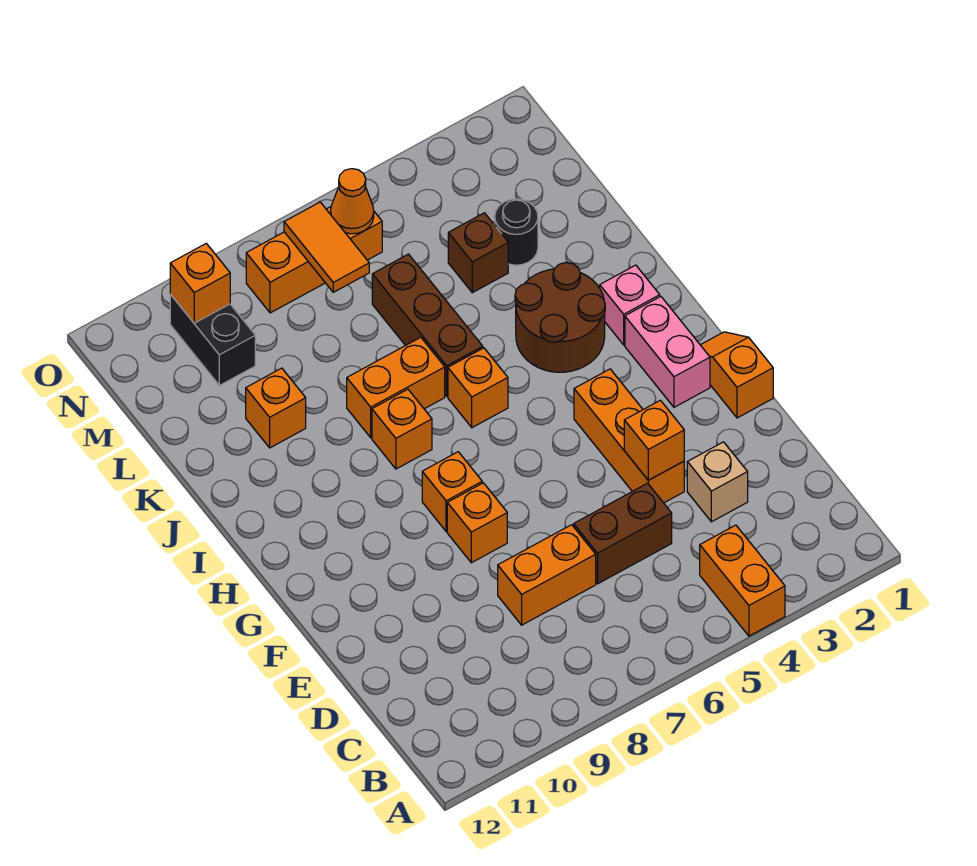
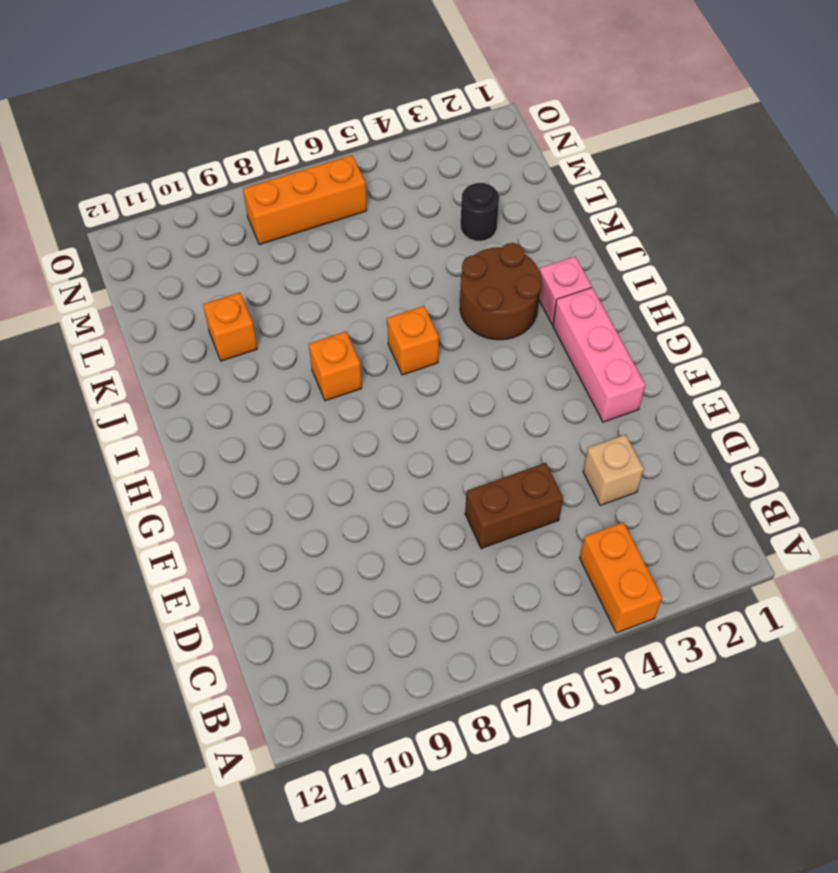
pink 1x3 brick [553,288,645,422] -> pink 1x2 brick [625,296,710,407]
none -> orange 1x2 brick [498,525,596,625]
none -> orange 1x3 brick [574,369,684,503]
none -> orange 1x2 slope [701,332,773,418]

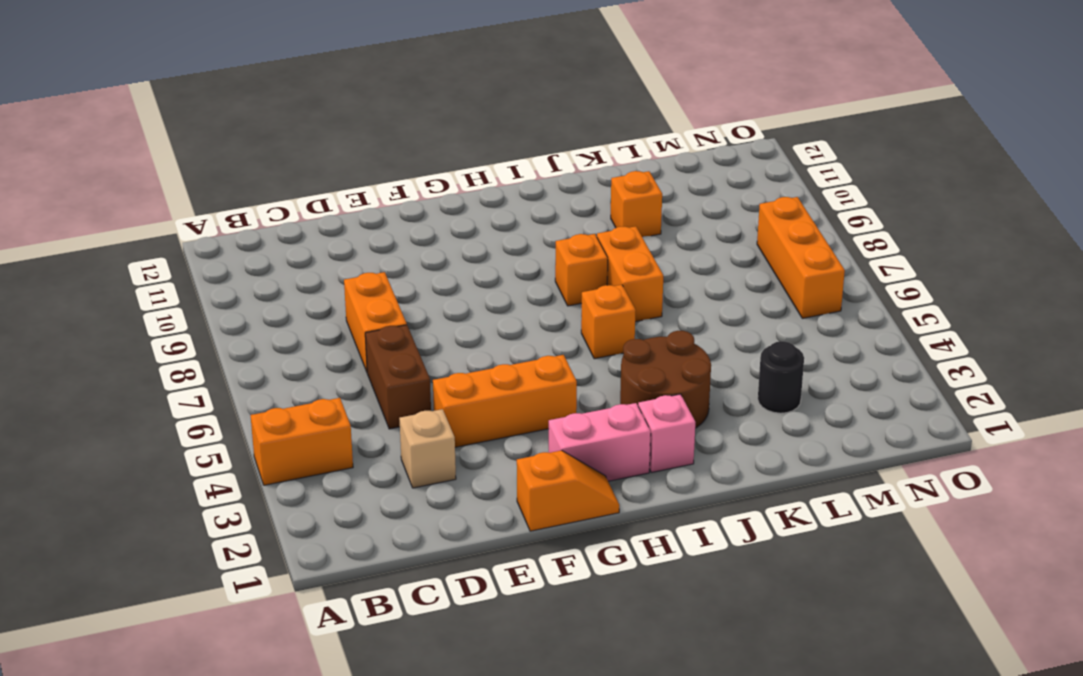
none -> orange 1x1 brick [447,483,507,563]
none -> orange 1x1 brick [422,452,482,532]
none -> brown 1x3 brick [372,254,483,396]

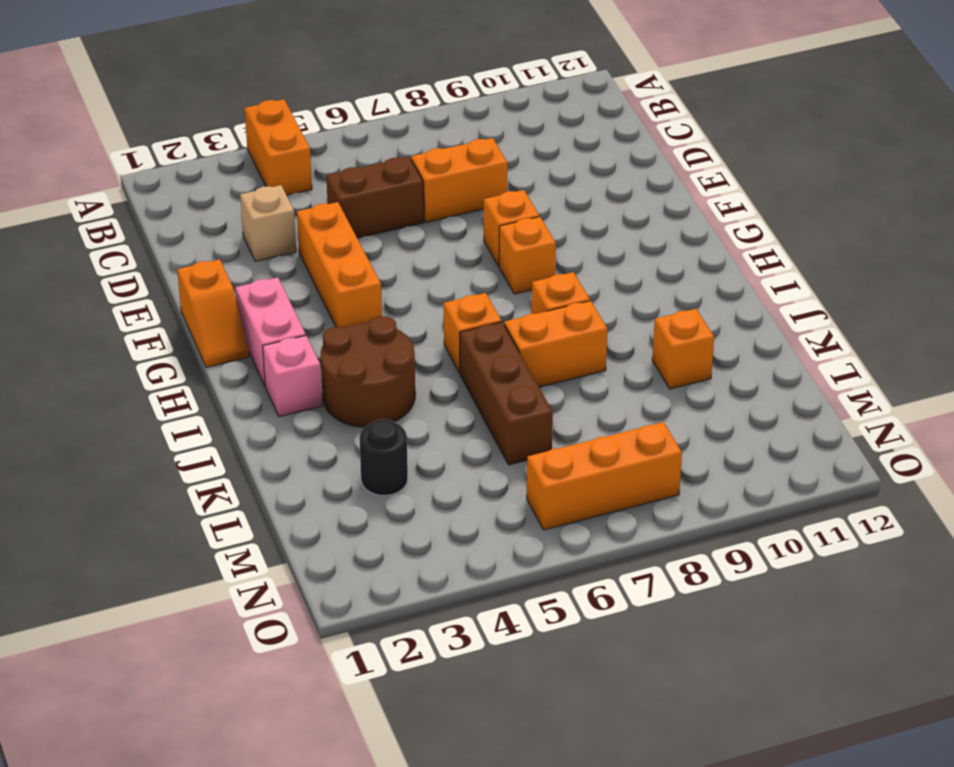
none -> brown 1x1 brick [448,213,508,293]
none -> black 1x2 brick [170,294,255,385]
none -> orange 1x1 brick [624,400,684,480]

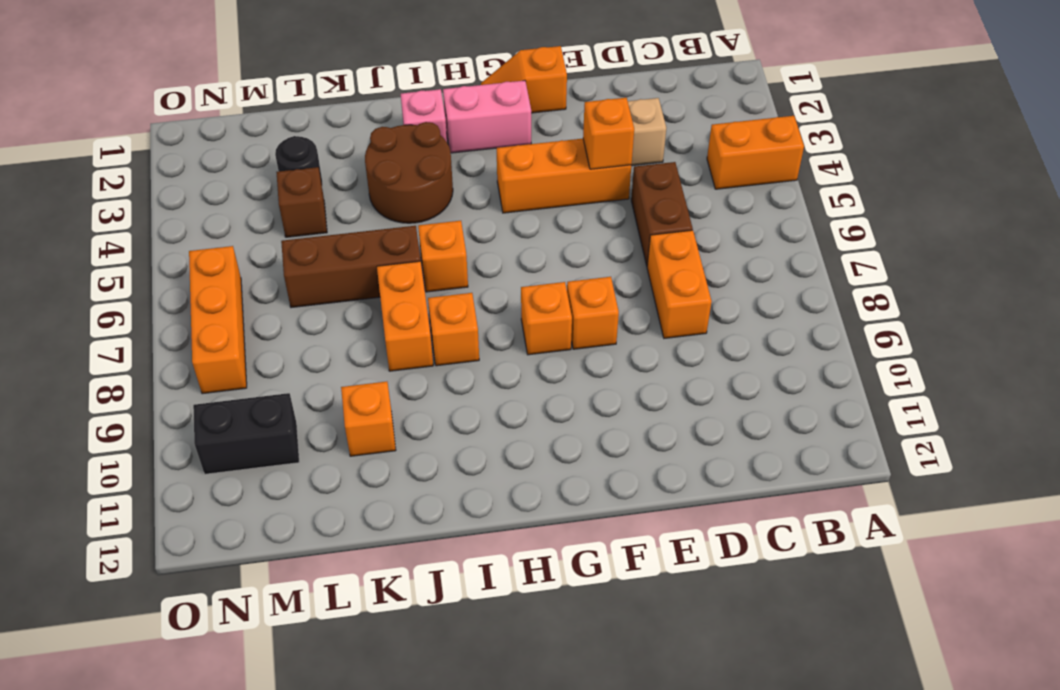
none -> orange 1x2 tile [284,202,369,292]
none -> orange 1x1 cone [331,169,374,234]
none -> orange 1x1 brick [170,243,230,323]

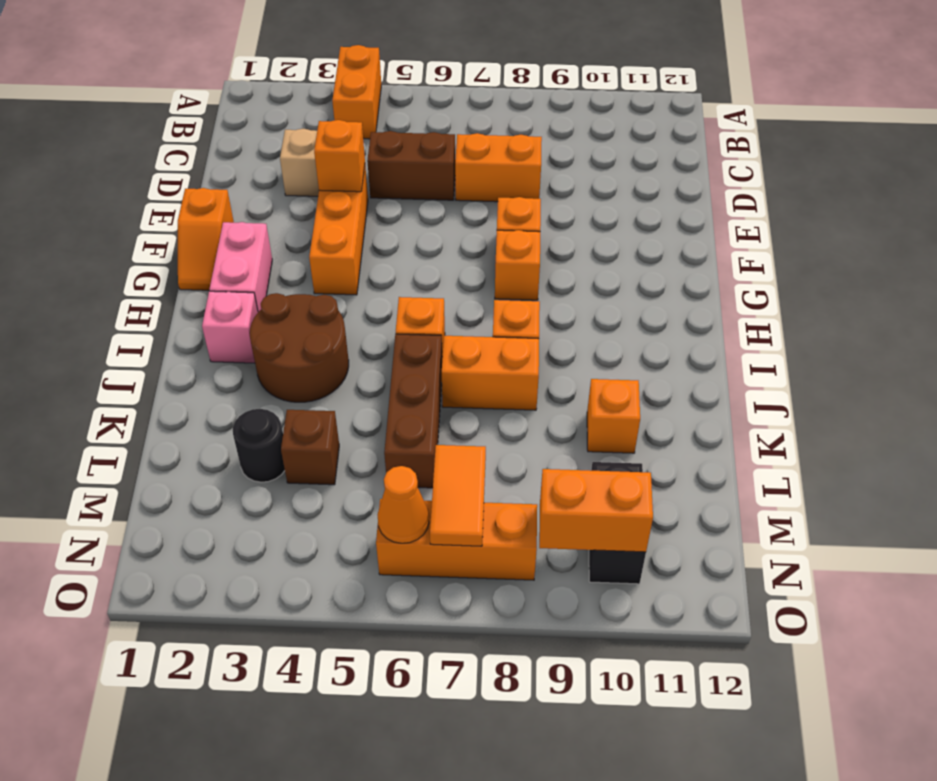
orange 1x2 brick [539,469,653,552] -> orange 1x1 brick [170,243,230,323]

